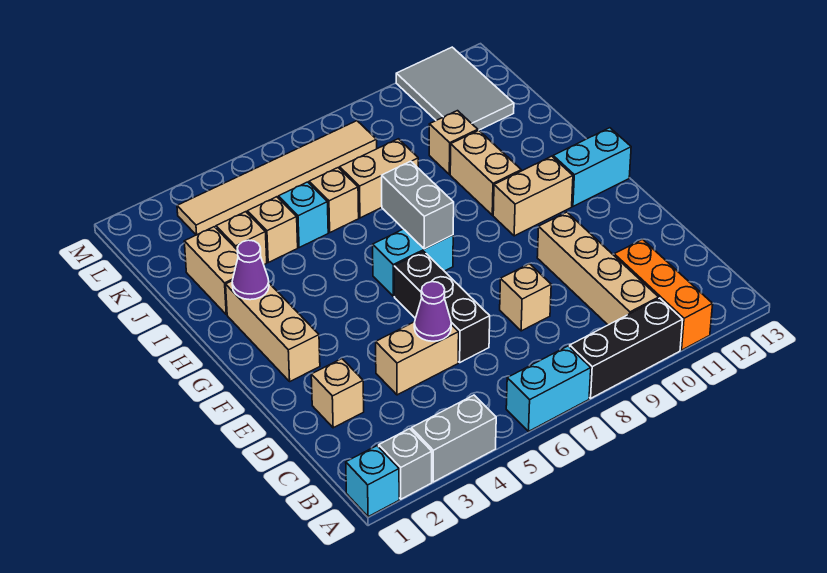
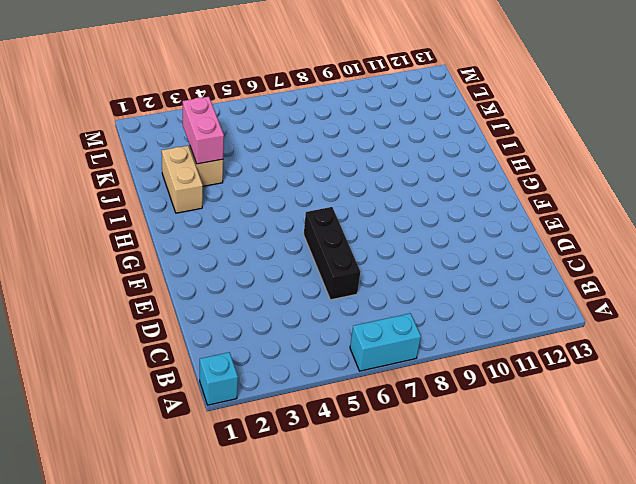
pink 1x2 brick [183,97,224,164] -> none
none -> grey 1x1 brick [379,429,432,499]
none -> grey 1x2 brick [411,395,496,482]
none -> black 1x3 brick [570,298,683,398]

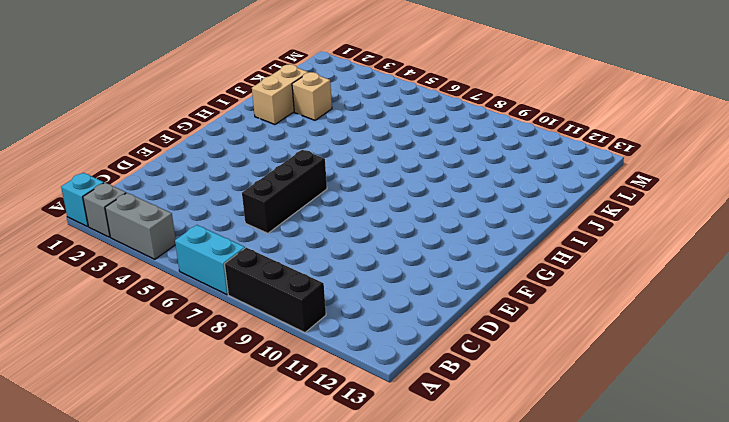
none -> orange 1x3 brick [614,239,713,350]
none -> tan 1x4 brick [537,212,659,325]
none -> tan 1x1 brick [311,359,364,428]

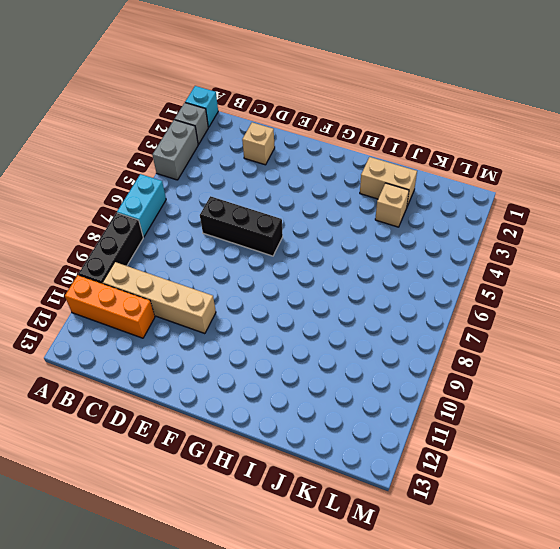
none -> tan 1x2 brick [376,322,459,395]
none -> tan 1x1 brick [500,264,551,331]
none -> tan 1x3 brick [226,281,320,381]

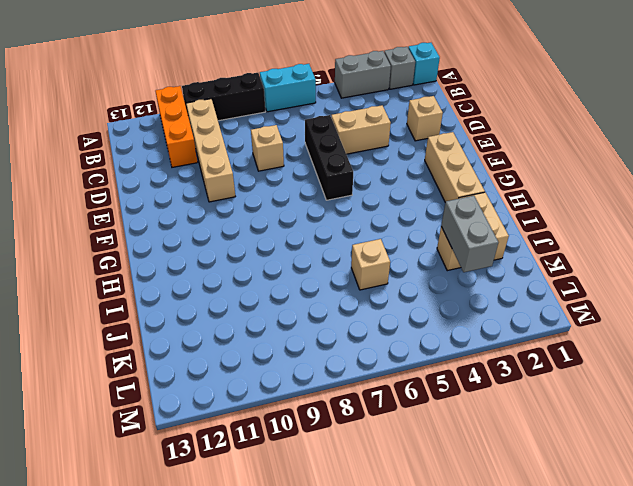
grey 1x2 brick [441,196,498,272] -> grey 1x2 brick moved to [382,161,454,249]
none -> cyan 1x2 brick [373,229,453,296]
none -> tan 1x2 brick [493,156,573,236]
none -> cyan 1x2 brick [553,128,631,206]

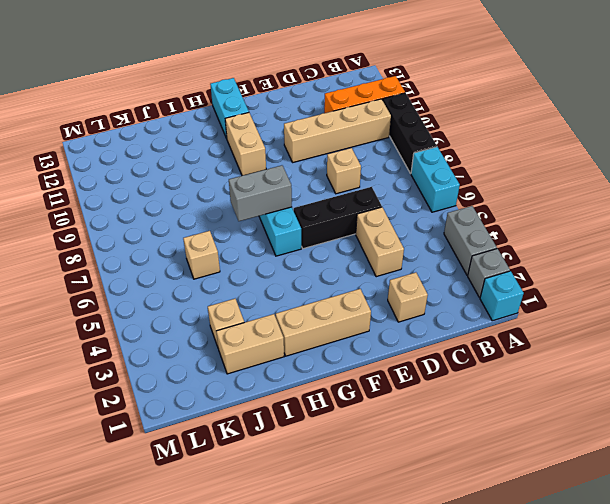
none -> tan 1x2 brick [450,130,521,215]
none -> tan 1x1 brick [247,197,298,262]
none -> cyan 1x1 brick [278,182,328,248]

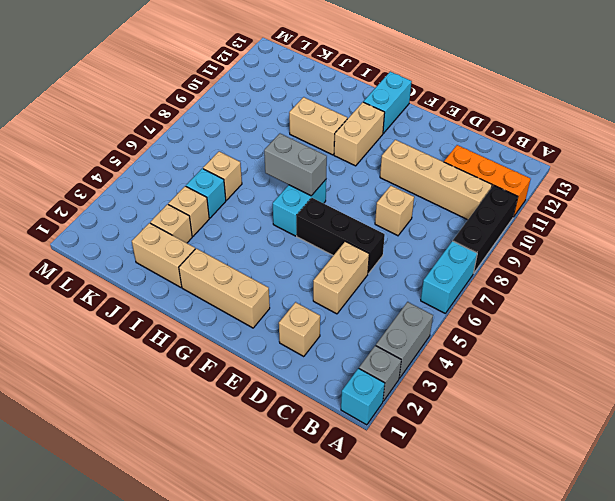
none -> tan 1x2 brick [340,139,418,218]
none -> tan 1x1 brick [429,111,478,174]
none -> grey 2x3 tile [396,47,514,130]

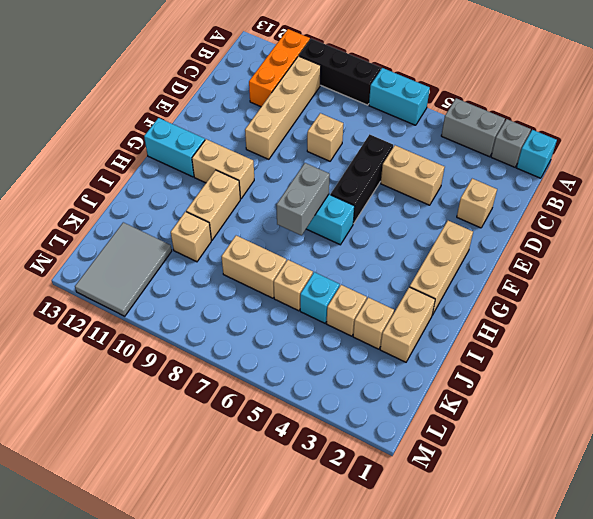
none -> tan 1x6 tile [177,121,377,235]
none -> purple 1x1 cone [414,282,451,341]
none -> purple 1x1 cone [232,240,269,300]

